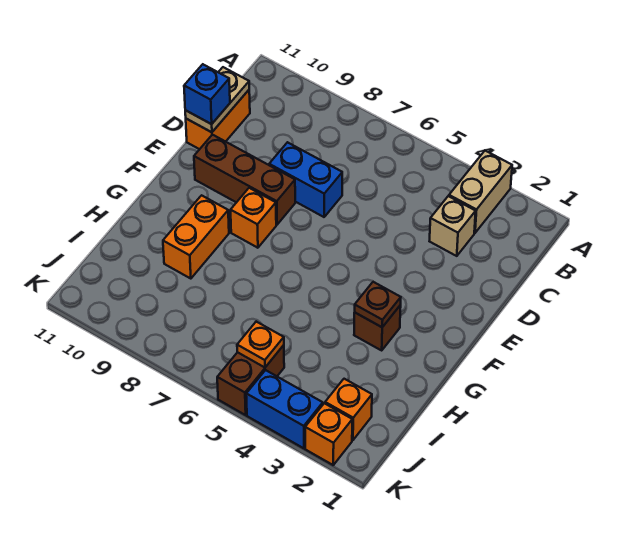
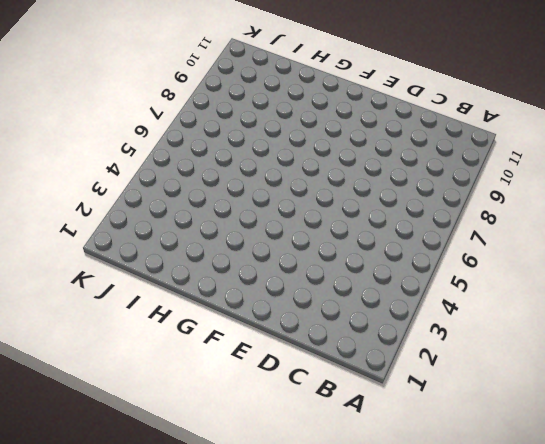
none -> tan 1x2 brick [449,151,512,233]
none -> tan 1x1 brick [430,196,476,256]
none -> orange 1x2 brick [186,90,250,149]

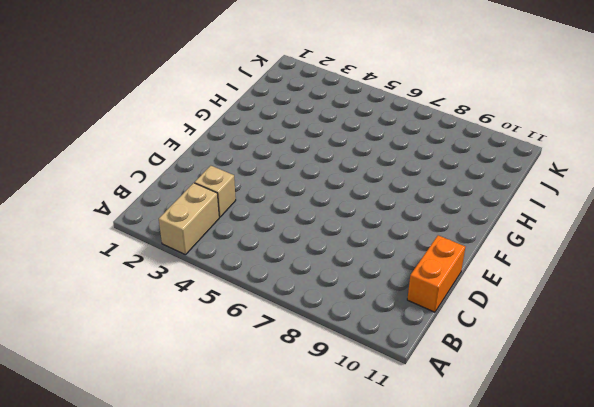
none -> blue 1x2 brick [269,142,342,217]
none -> brown 1x3 brick [194,135,295,225]
none -> orange 1x1 brick [231,188,276,248]

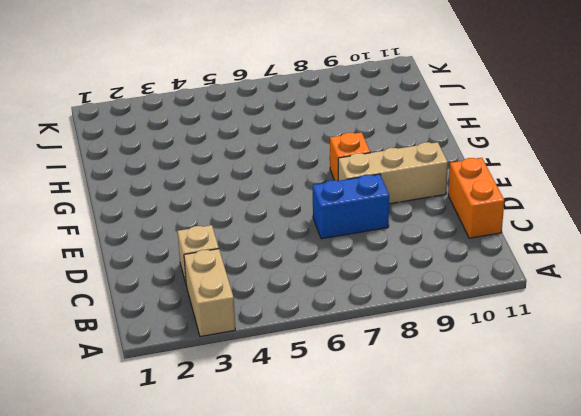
tan 1x3 brick [338,142,448,204] -> brown 1x3 brick [194,135,295,225]
none -> brown 1x1 brick [354,305,401,350]
none -> orange 1x2 brick [163,195,229,279]
none -> orange 1x1 brick [325,379,372,440]

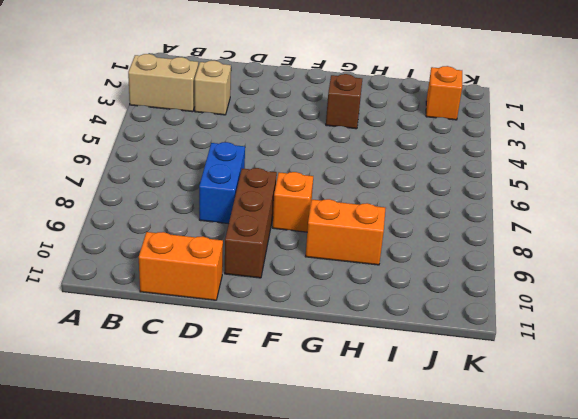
none -> brown 1x2 brick [217,345,284,415]
none -> orange 1x1 brick [305,403,352,465]
none -> blue 1x2 brick [246,370,323,448]

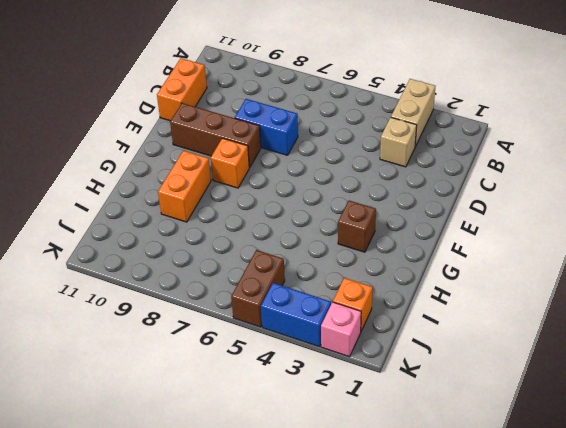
pink 1x1 brick [321,302,361,357] -> orange 1x1 brick [305,403,352,465]
none -> tan 1x2 plate [185,67,249,132]
none -> brown 1x1 plate [355,282,401,327]
none -> orange 1x1 plate [237,322,284,367]

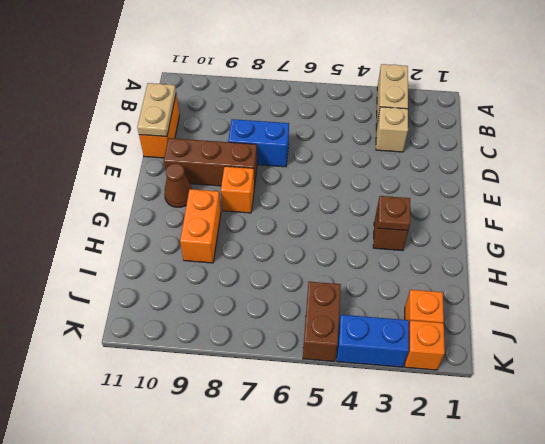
brown 1x1 cone [164,163,192,207] -> none
none -> orange 1x1 plate [237,322,284,367]
none -> blue 1x1 brick [184,64,230,124]

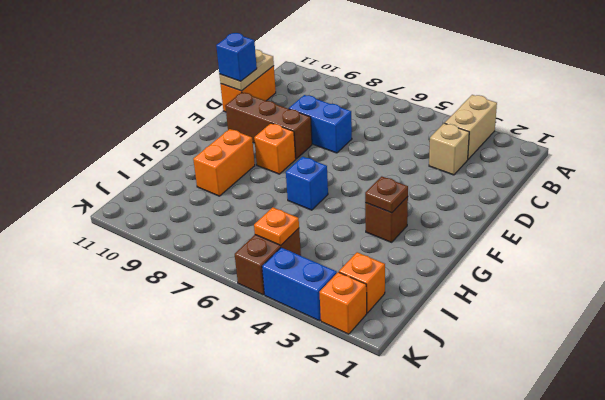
blue 1x1 brick [286,157,328,210] -> none

